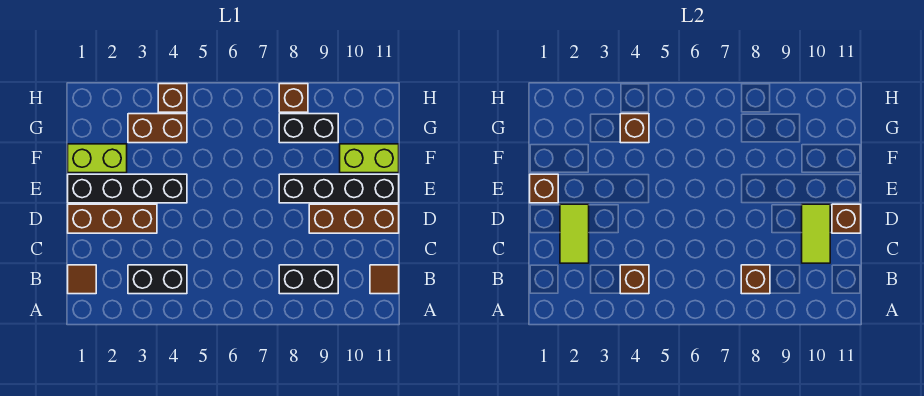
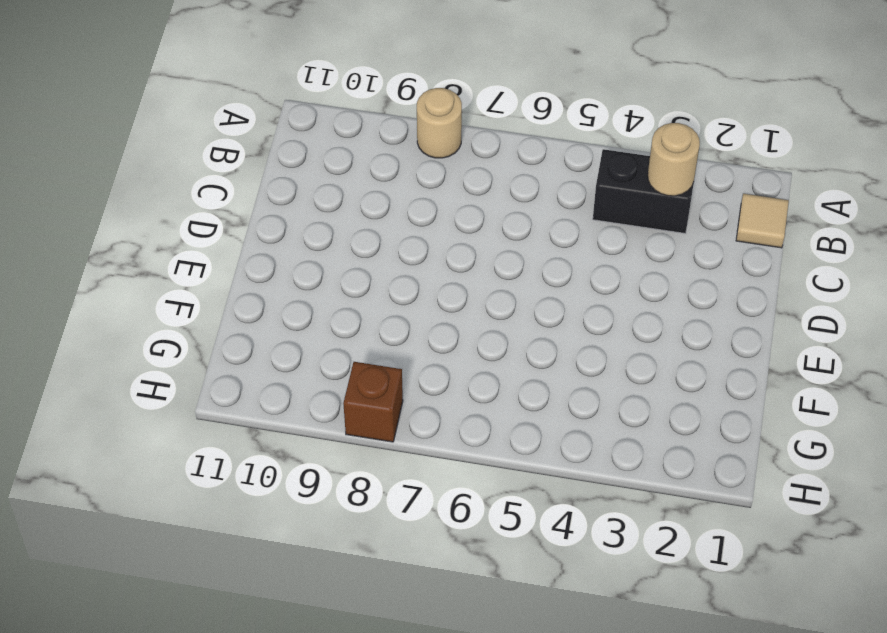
tan 1x1 round brick [417,88,462,158] -> none
tan 1x1 tile [736,194,789,248] -> brown 1x1 tile [68,265,96,294]
tan 1x1 round brick [648,123,700,196] -> none
none -> black 1x2 brick [279,265,338,294]
none -> brown 1x1 tile [370,265,399,294]
none -> brown 1x3 brick [68,204,157,233]

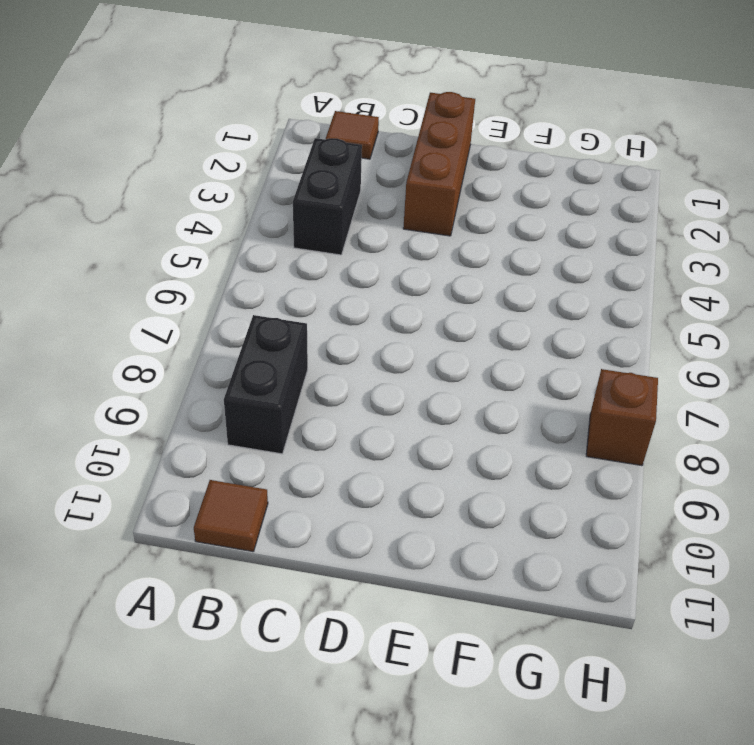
none -> brown 1x3 brick [309,204,399,233]
none -> black 1x4 brick [68,174,187,203]
none -> black 1x4 brick [279,174,399,203]

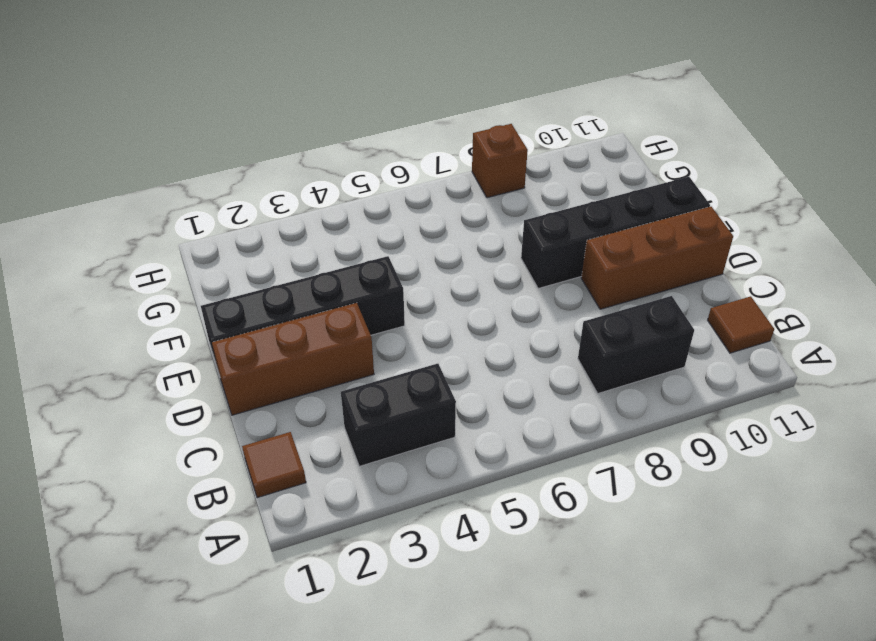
none -> lime 1x2 brick [68,144,127,173]
none -> lime 1x2 brick [340,144,399,173]
none -> brown 1x2 brick [128,114,187,143]

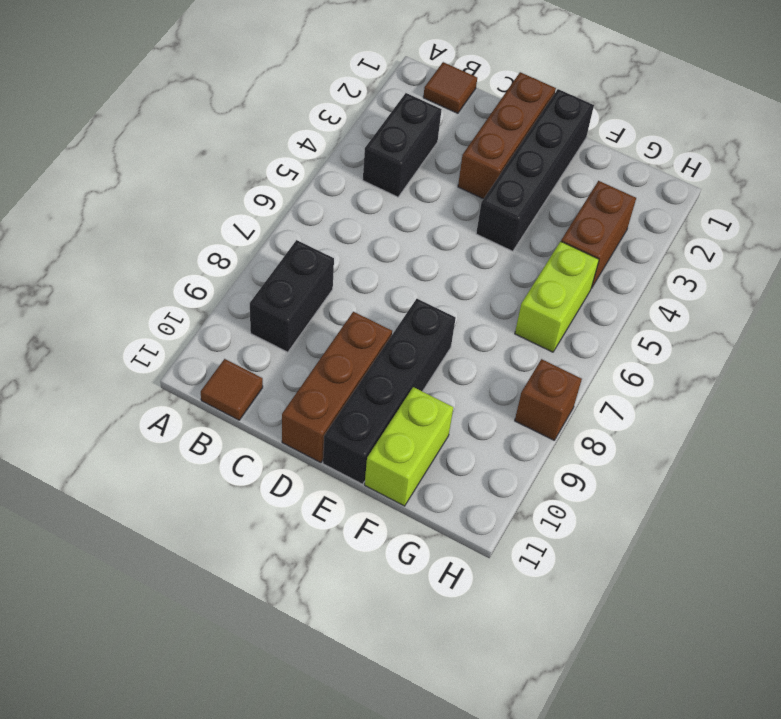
lime 1x2 brick [515,241,599,352] -> lime 1x2 brick moved to [68,144,127,173]
none -> black 1x2 brick [279,114,338,143]
none -> brown 1x1 brick [158,84,187,112]
none -> brown 1x1 brick [620,265,649,294]

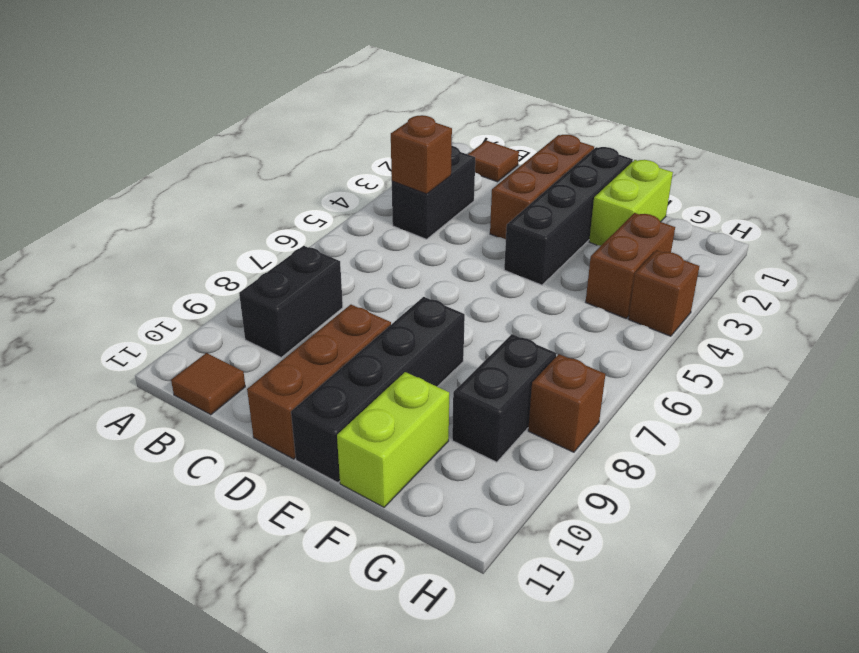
none -> brown 1x1 brick [741,265,770,294]
none -> lime 1x2 tile [560,204,589,263]
none -> lime 1x2 tile [802,204,830,263]

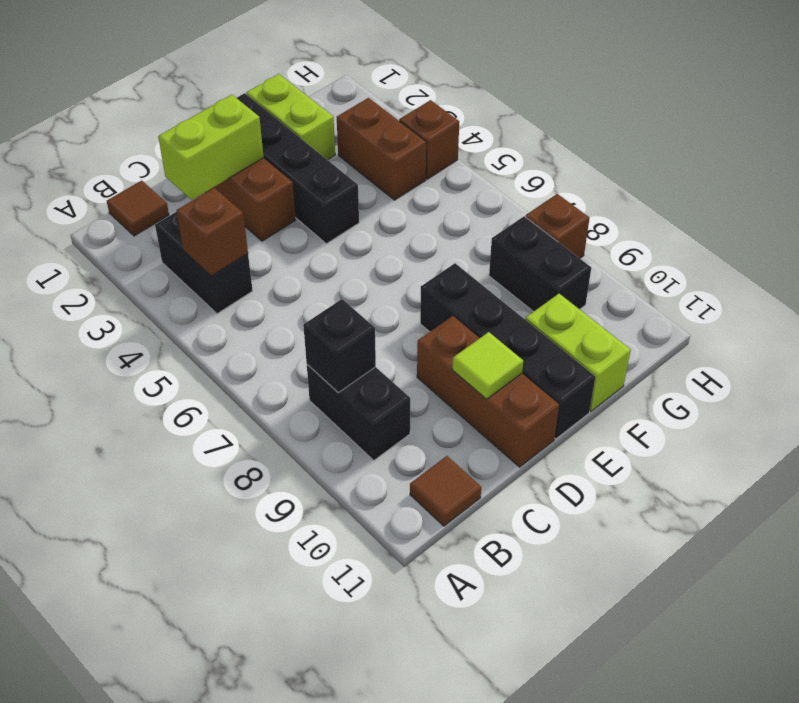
black 1x1 brick [303,299,376,393] -> brown 1x1 brick [741,265,770,294]
lime 1x2 brick [158,95,264,200] -> lime 1x2 tile [560,204,589,263]
lime 1x1 tile [452,332,523,399] -> lime 1x2 tile [802,204,830,263]
none -> brown 1x1 brick [832,204,861,233]
none -> brown 1x1 brick [530,174,558,203]
none -> brown 1x1 brick [620,114,649,143]

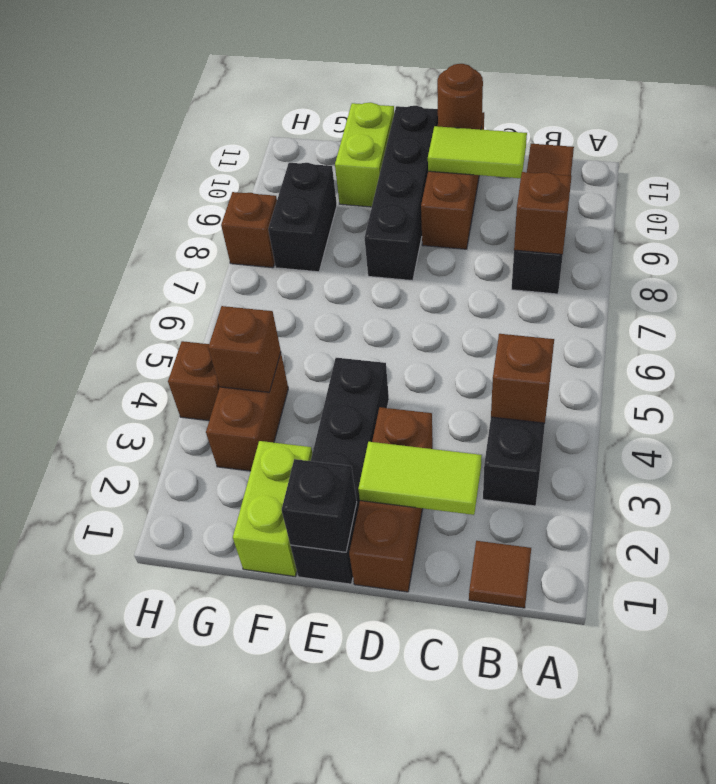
brown 1x1 round brick [437,64,483,130] -> brown 1x1 brick [832,204,861,233]
black 1x1 brick [282,459,357,552] -> brown 1x1 brick [530,174,558,203]

